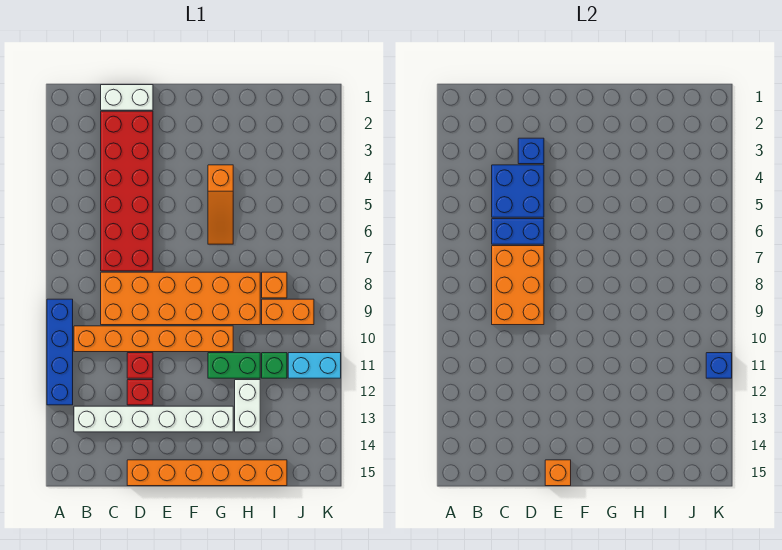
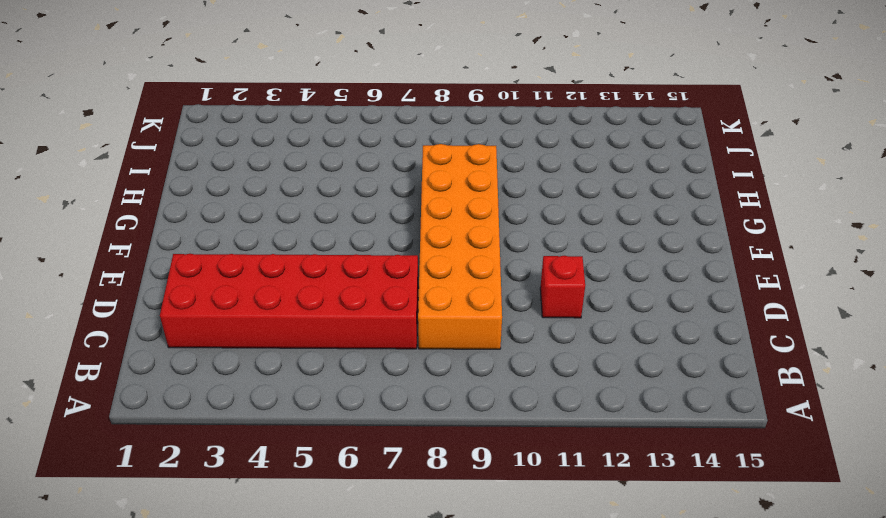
none -> blue 1x4 brick [47,299,73,405]
none -> orange 1x6 brick [74,326,233,352]
none -> white 1x6 brick [74,406,233,432]

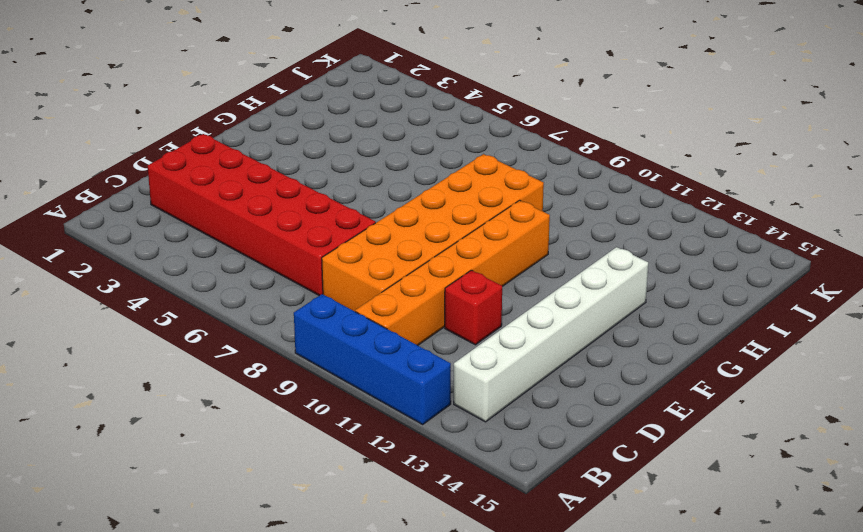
none -> white 1x2 brick [101,85,153,110]
none -> red 1x1 brick [127,380,153,405]
none -> orange 1x6 brick [127,460,287,486]

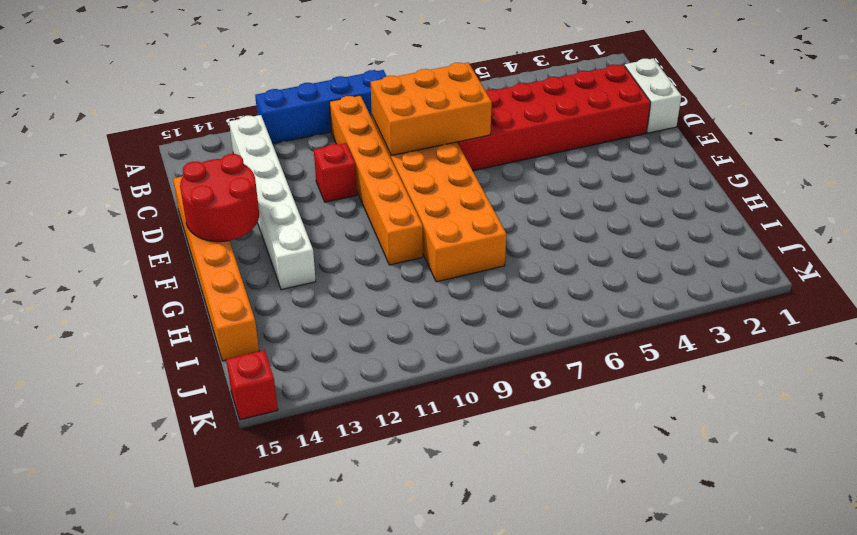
red 2x2 round brick [180,154,259,242] -> orange 1x1 brick [545,460,571,486]
red 1x1 brick [226,350,278,420] -> red 1x1 brick moved to [127,380,153,405]
none -> orange 1x3 slope [208,165,233,244]
none -> green 1x2 brick [208,353,260,378]
none -> white 1x2 brick [235,380,260,432]

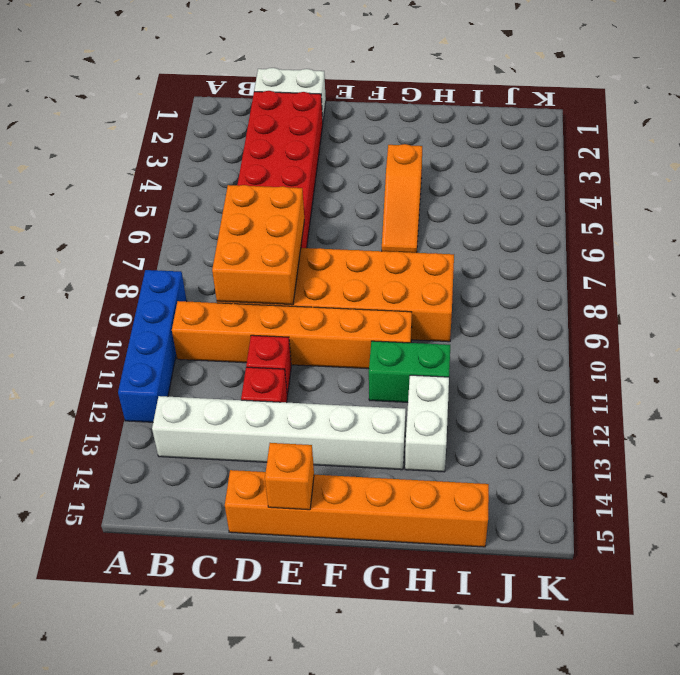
none -> orange 1x1 brick [262,272,287,298]
none -> orange 1x2 brick [262,299,314,325]
none -> green 1x1 brick [262,353,287,378]

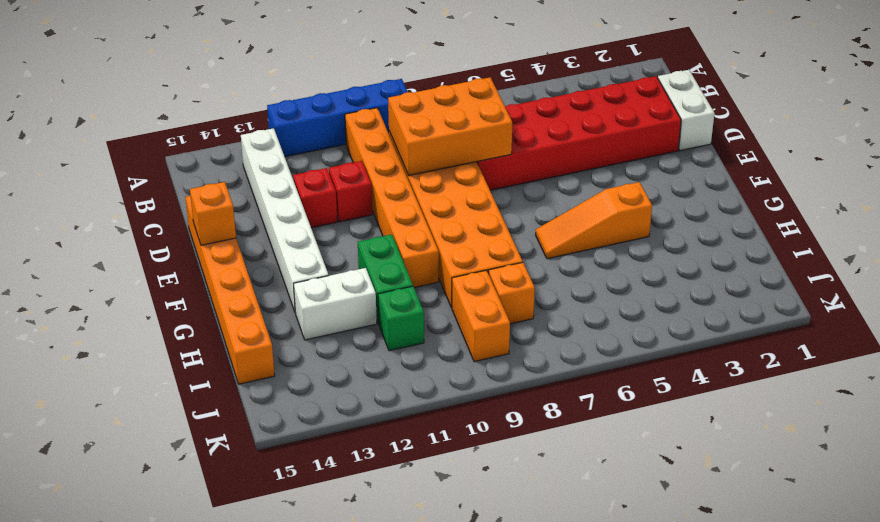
none -> cyan 1x2 brick [288,353,341,378]
none -> blue 2x2 brick [492,165,544,217]
none -> blue 1x2 brick [492,219,544,244]

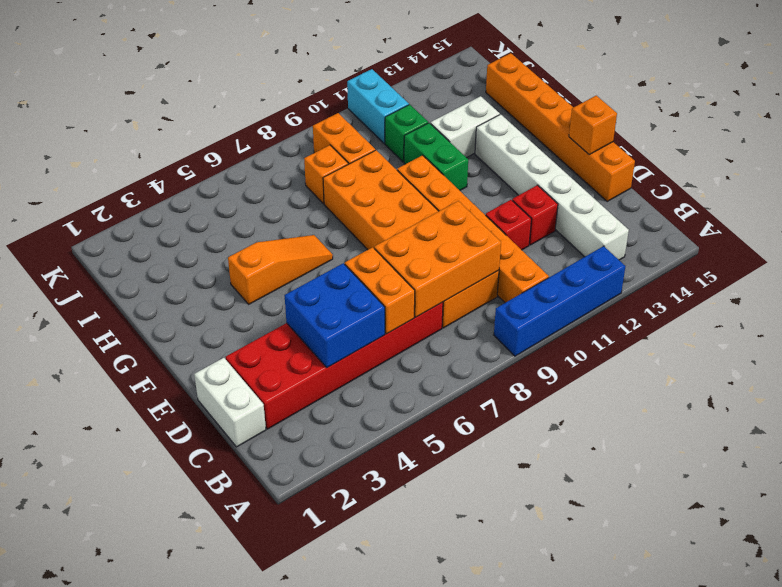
orange 1x2 brick [345,247,415,334] -> blue 1x2 brick [492,219,544,244]
none -> blue 1x1 brick [518,138,544,164]
none -> blue 1x1 brick [706,353,732,378]

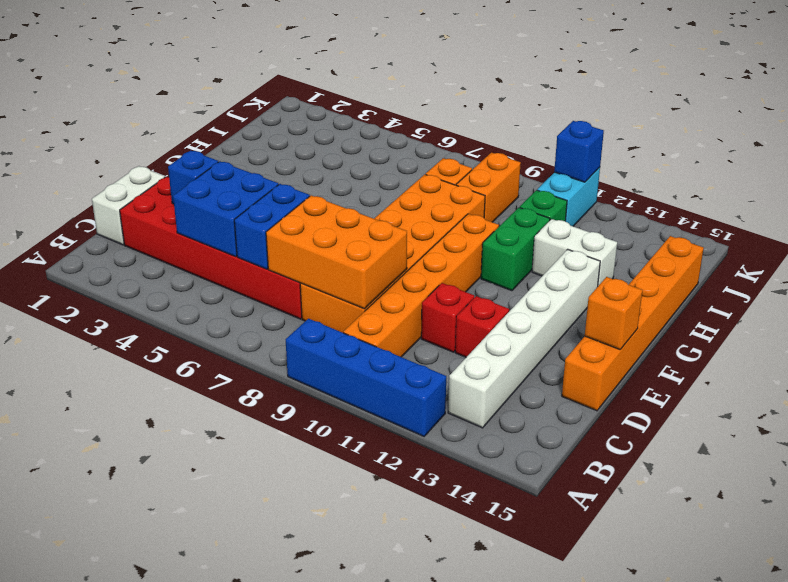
none -> orange 1x3 slope [208,165,233,244]

